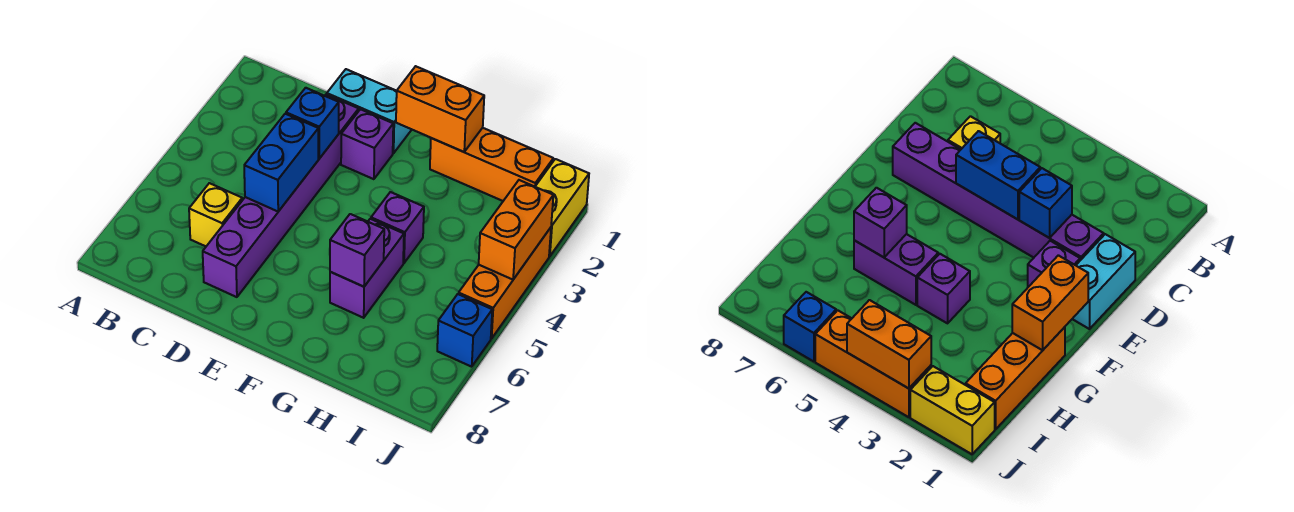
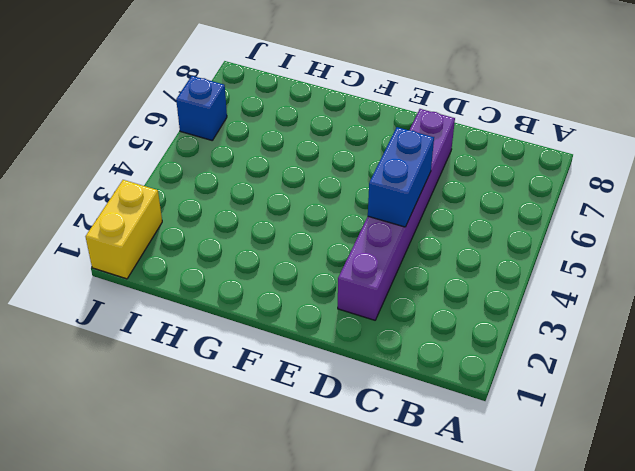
none -> yellow 1x1 brick [189,183,242,246]
none -> cyan 1x2 brick [327,69,412,153]
none -> purple 1x1 brick [341,109,393,179]

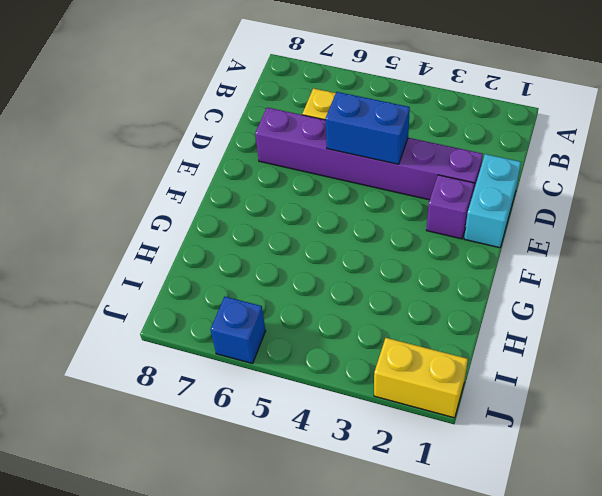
none -> orange 1x3 brick [430,128,553,201]
none -> purple 1x1 brick [371,192,424,263]
none -> purple 1x2 brick [330,219,404,318]

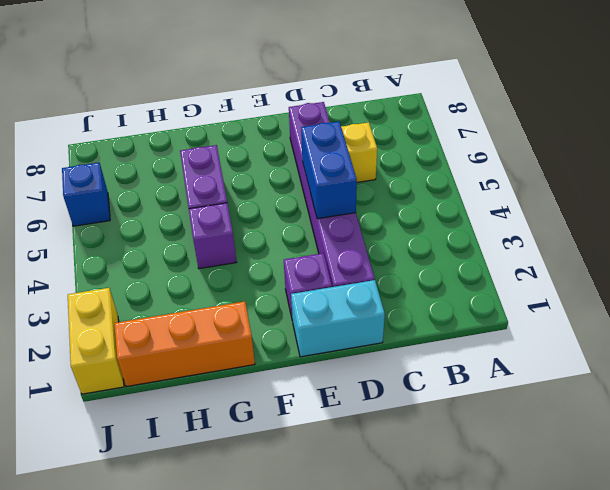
none -> orange 1x3 brick [459,228,551,339]
none -> blue 1x1 brick [286,88,339,159]
none -> orange 1x2 brick [396,66,484,152]

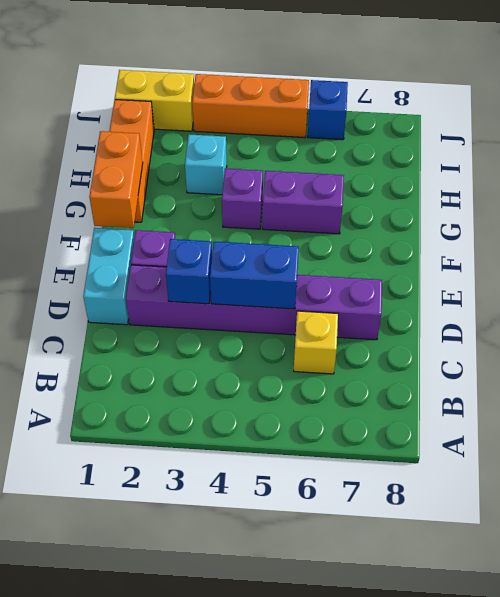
cyan 1x1 brick [185,134,227,195] -> none
none -> purple 1x1 brick [330,214,384,287]
none -> orange 1x2 brick [479,180,553,280]

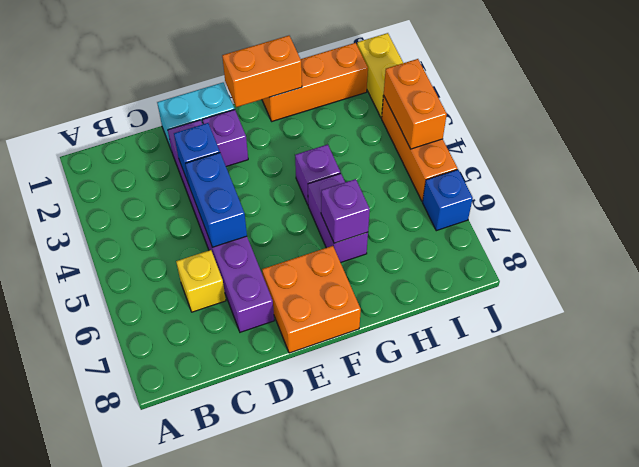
orange 2x2 brick [262,246,361,353] -> none

